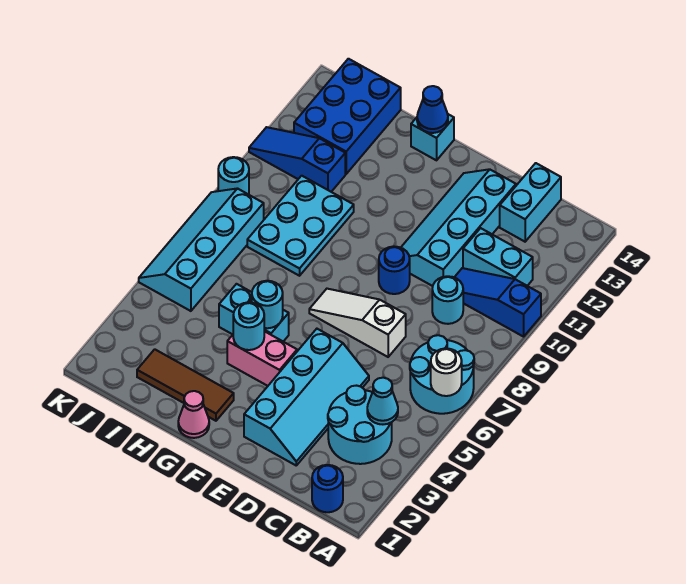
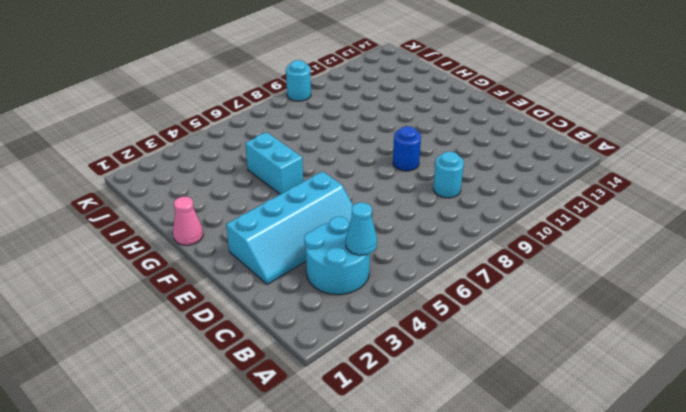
none -> cyan 2x2 round brick [410,335,474,414]
none -> blue 1x3 slope [454,268,541,337]
none -> blue 1x1 round brick [312,465,343,512]

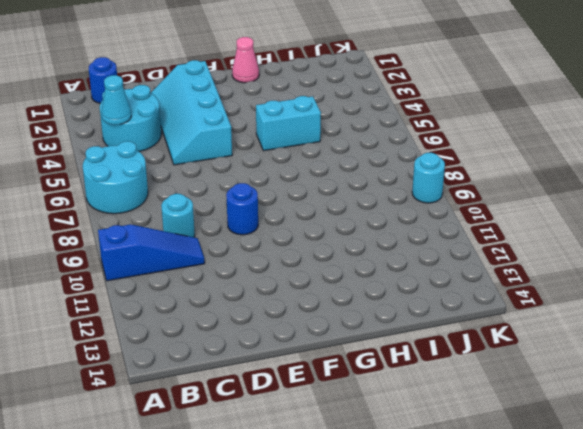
none -> cyan 1x2 brick [463,228,533,286]
none -> cyan 1x2 brick [500,163,561,242]
none -> white 1x3 slope [309,289,406,357]

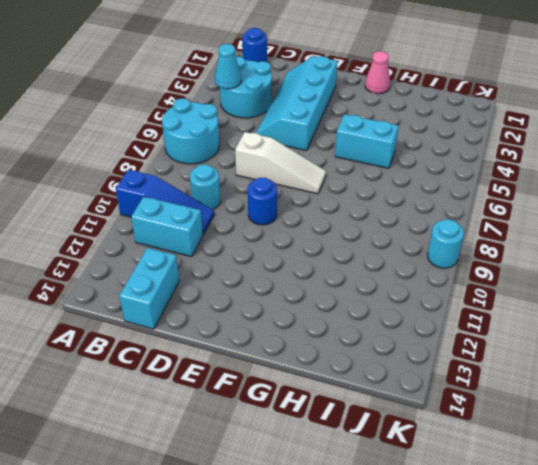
none -> cyan 2x4 slope [401,169,516,286]
none -> pink 1x2 brick [227,331,297,386]
none -> brown 1x3 tile [137,349,234,421]

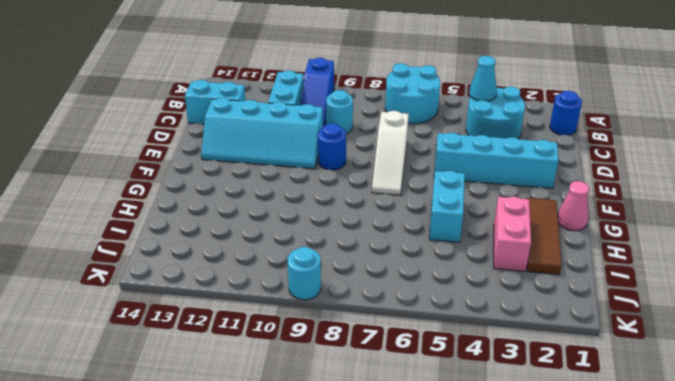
pink 1x2 brick [494,197,531,271] -> pink 1x2 brick moved to [227,331,297,386]
none -> cyan 1x1 brick [411,114,454,160]
none -> cyan 2x3 plate [247,176,354,276]
none -> blue 1x3 slope [249,127,345,192]

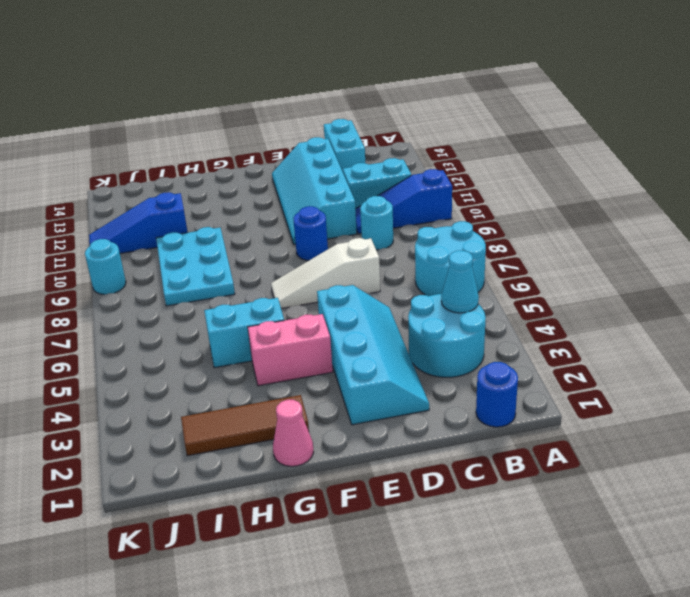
none -> cyan 1x1 brick [411,114,454,160]
none -> blue 2x3 brick [294,59,401,174]
none -> cyan 2x4 slope [139,188,264,311]

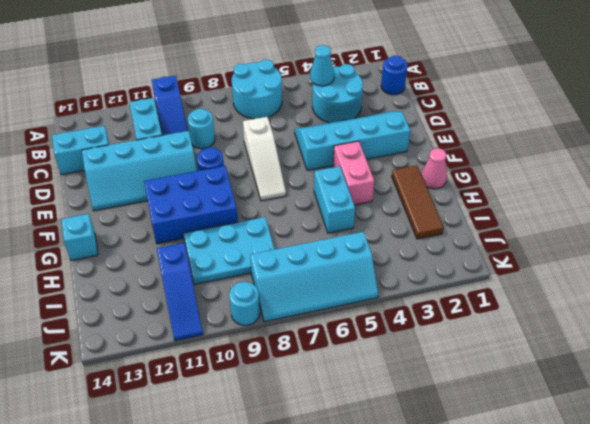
blue 2x3 brick [144,166,238,244] -> blue 2x3 brick moved to [294,59,401,174]
none -> white 1x1 round brick [431,348,462,396]
none -> cyan 1x1 round brick [233,302,264,350]
none -> cyan 1x1 round brick [252,281,283,328]

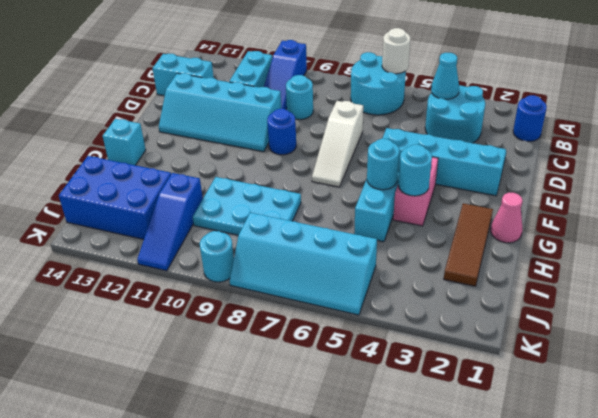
none -> blue 1x1 cone [417,86,448,133]

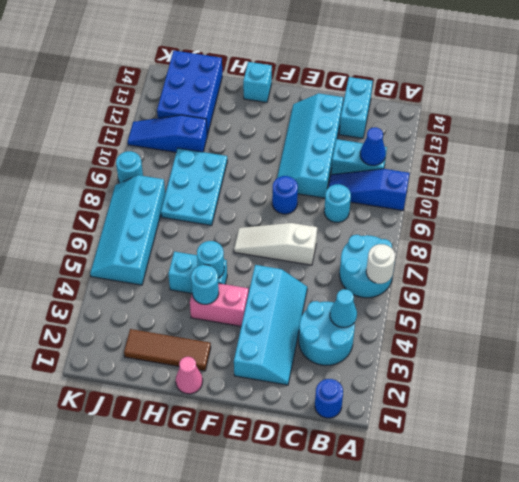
blue 1x1 cone [360,127,386,166] -> blue 1x1 cone moved to [417,86,448,133]

